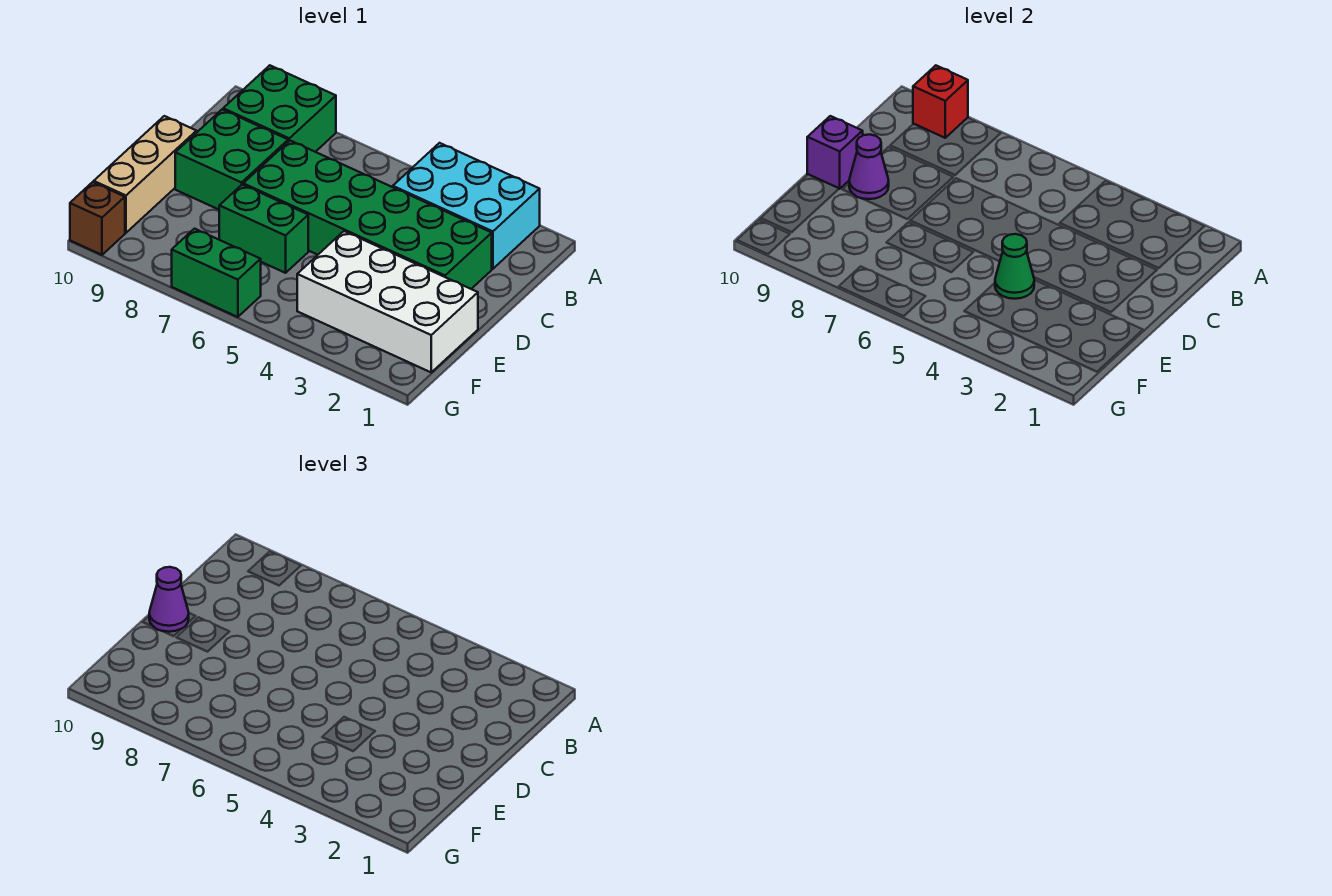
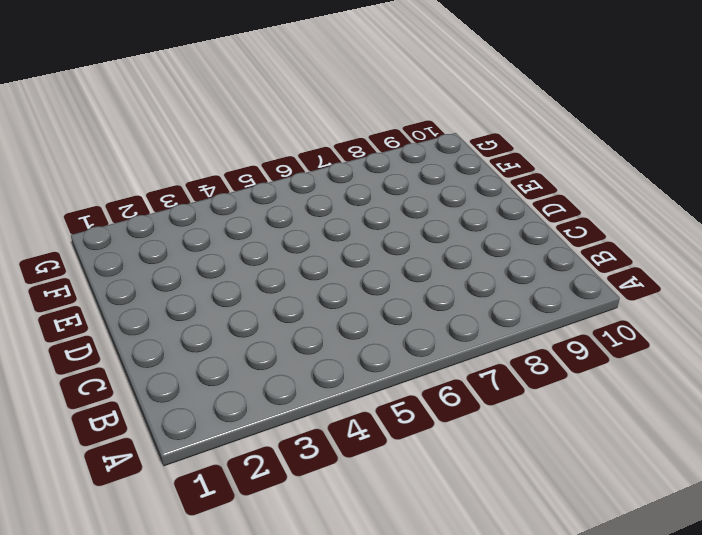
none -> cyan 2x3 brick [393,143,540,269]
none -> green 2x2 brick [223,65,336,152]
none -> green 2x6 brick [243,141,492,289]

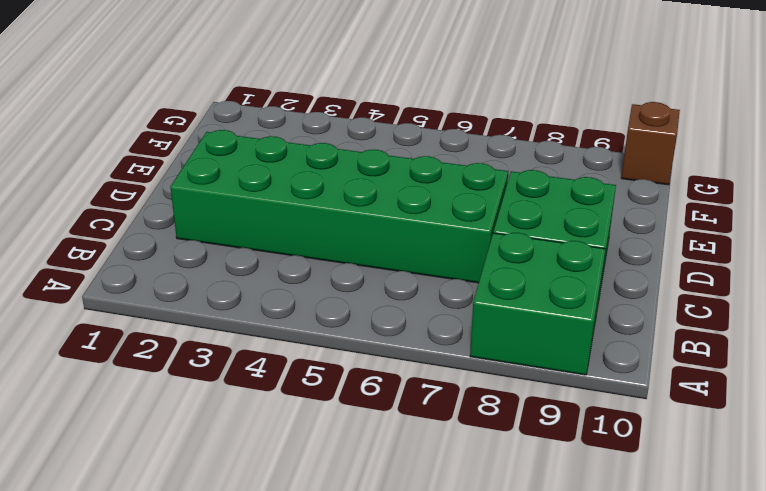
none -> cyan 2x3 brick [393,143,540,269]
none -> tan 1x3 brick [94,116,197,233]
none -> white 2x4 brick [297,231,478,372]

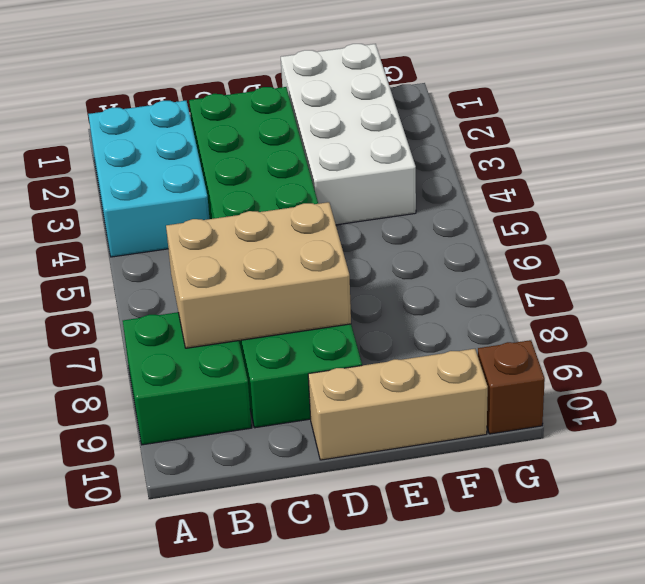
tan 2x3 brick [166,202,351,348] -> none
none -> green 1x2 brick [219,185,308,273]
none -> green 1x2 brick [172,229,261,317]
none -> red 1x1 brick [913,65,968,138]

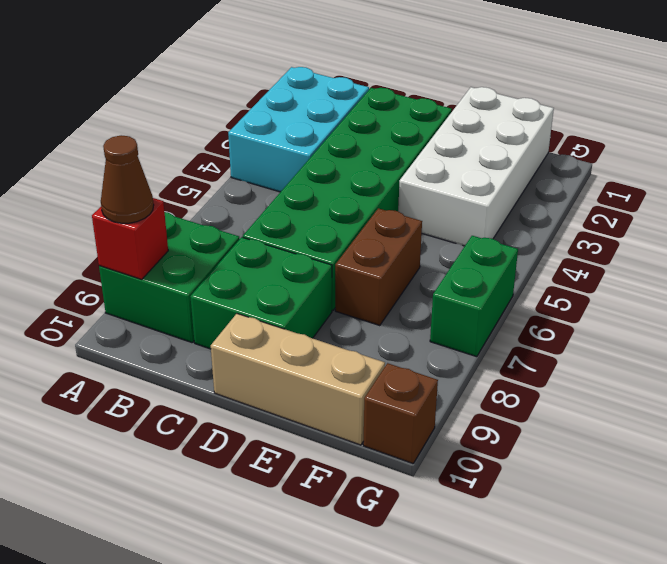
brown 1x1 cone [101,135,154,223] -> none
brown 1x2 brick [335,208,422,326] -> green 1x2 brick [219,185,308,273]
none -> purple 1x1 cone [849,135,889,199]
none -> purple 1x1 brick [807,116,863,189]
none -> green 1x1 cone [995,234,1034,299]

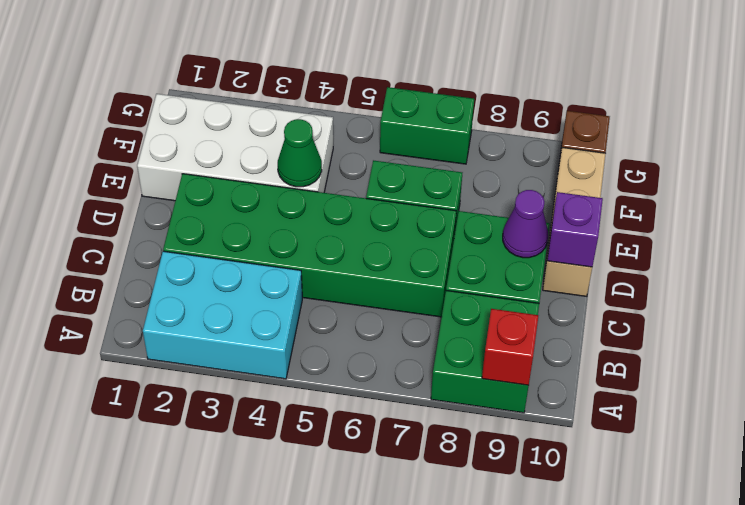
none -> purple 1x1 cone [149,567,189,632]

